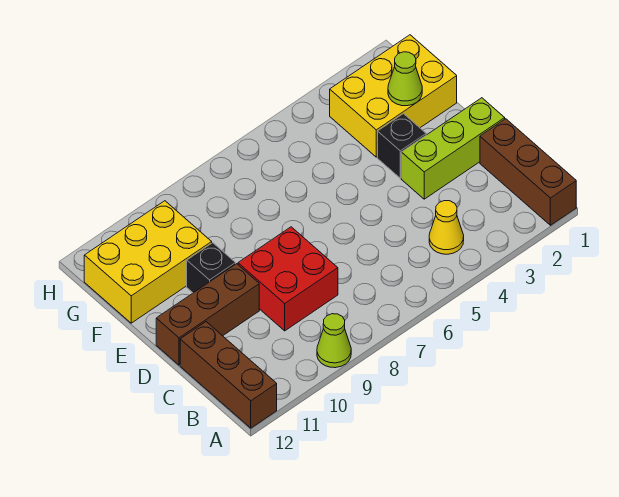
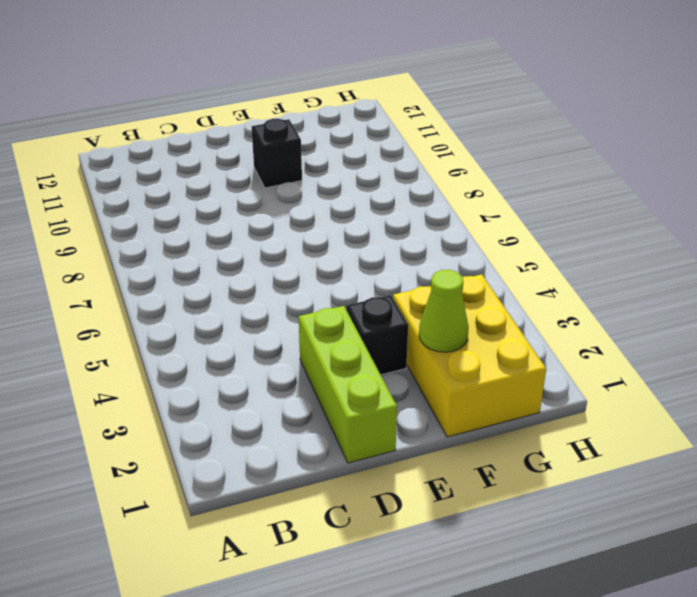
none -> brown 1x3 brick [480,119,576,225]
none -> lime 1x1 cone [317,314,351,368]
none -> brown 1x3 brick [180,322,277,428]

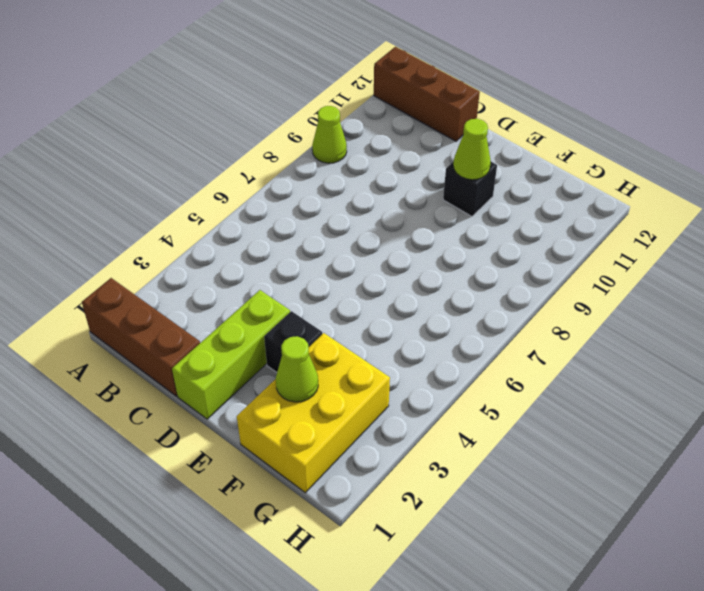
lime 1x1 cone [453,119,491,180] -> none
none -> yellow 1x1 cone [429,201,464,254]
none -> red 2x2 brick [238,227,338,331]
none -> brown 1x3 brick [156,264,259,365]

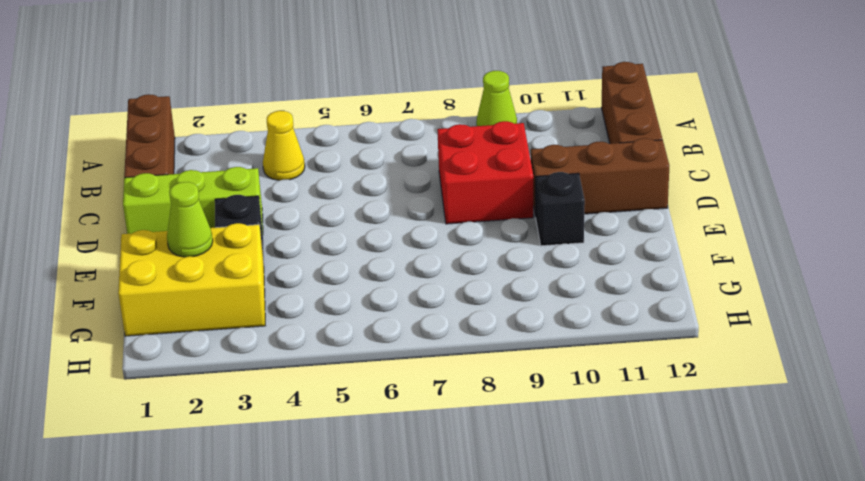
none -> yellow 2x3 brick [84,201,212,323]

